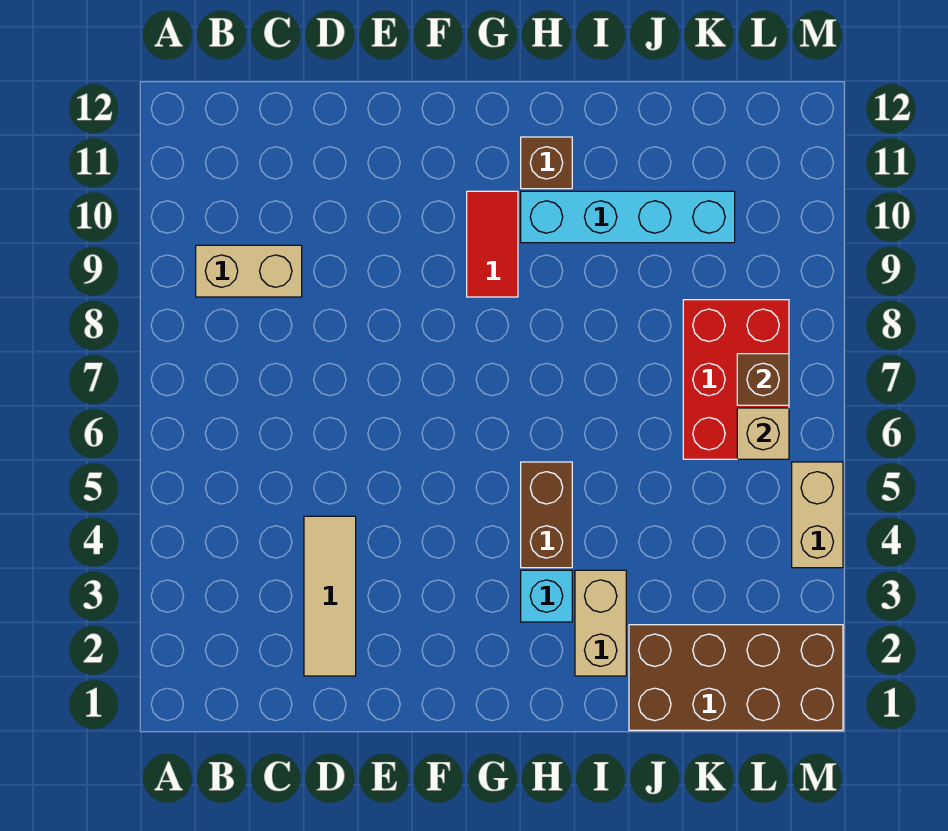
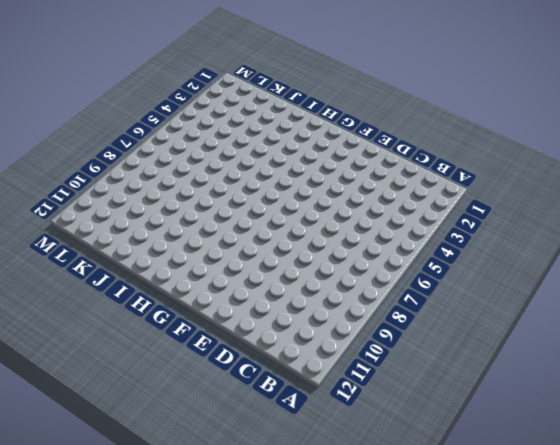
none -> tan 1x2 brick [196,245,302,297]
none -> tan 1x3 tile [304,516,356,676]
none -> red 1x2 tile [467,191,518,297]

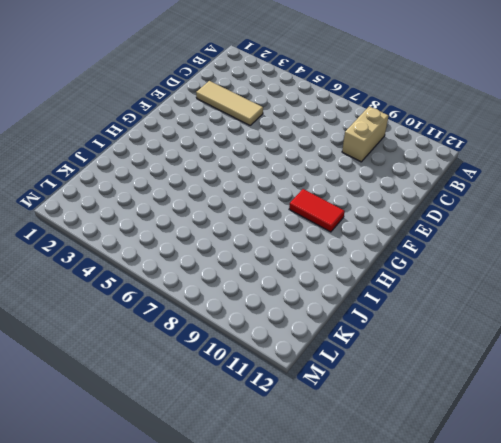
none -> cyan 1x1 brick [521,570,572,622]
none -> brown 1x2 brick [521,462,572,568]
none -> cyan 1x4 brick [521,191,735,243]

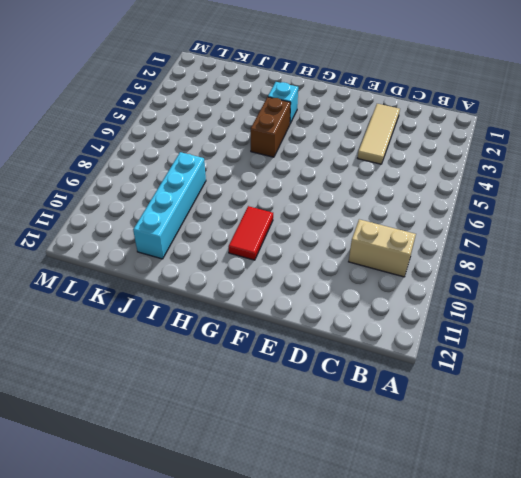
cyan 1x4 brick [133,152,206,259] -> cyan 1x4 brick turned to [521,191,735,243]
none -> brown 1x1 brick [521,137,572,189]
none -> tan 1x2 brick [575,570,626,676]
none -> brown 2x4 brick [629,625,843,730]

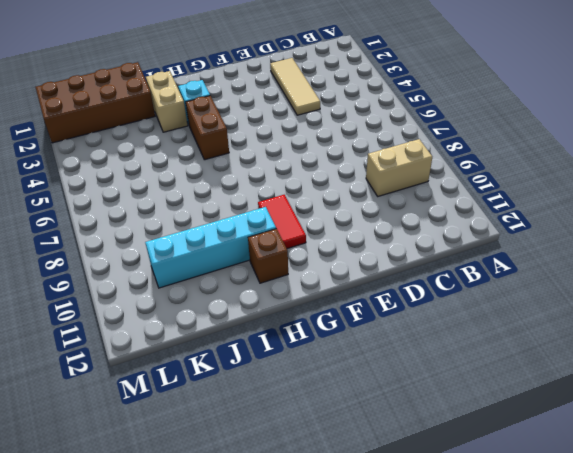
none -> red 2x3 brick [683,300,789,459]
none -> tan 1x2 brick [792,462,843,568]
none -> tan 1x1 brick [737,408,789,459]

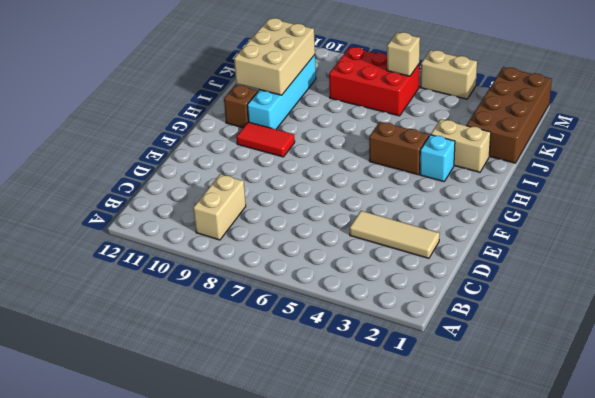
tan 2x3 brick [234,18,315,95] -> none
none -> brown 1x1 brick [737,354,789,405]

